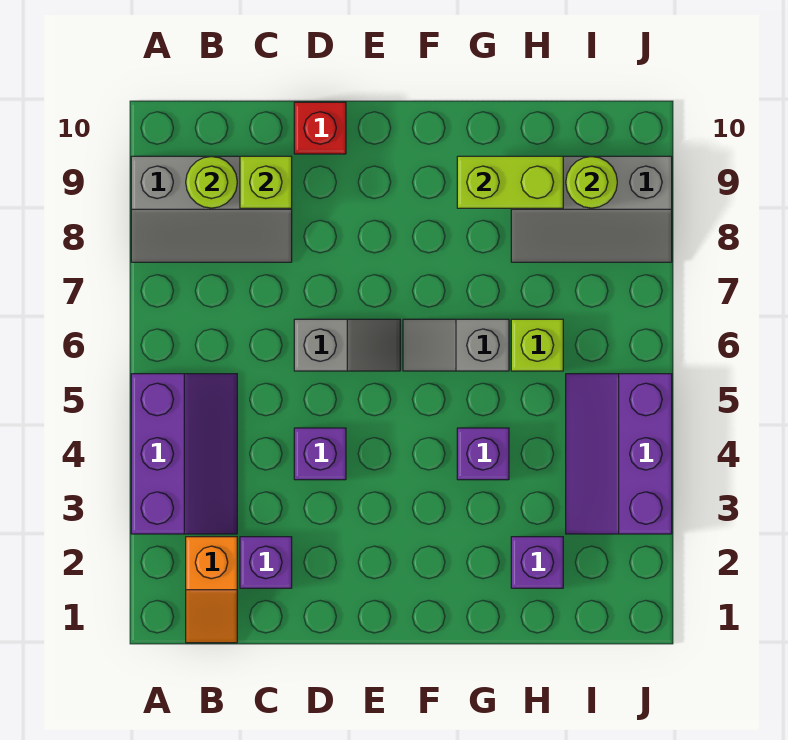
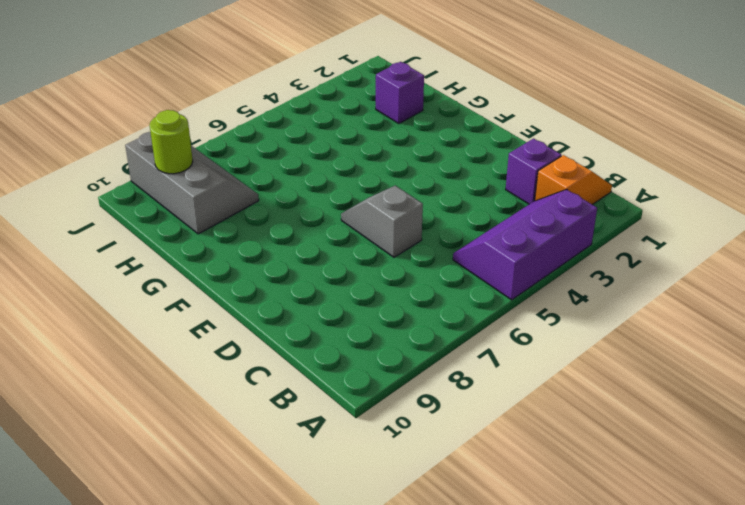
none -> grey 2x3 slope [131,156,292,262]
none -> purple 1x1 brick [294,428,346,480]
none -> red 1x1 brick [294,102,346,154]

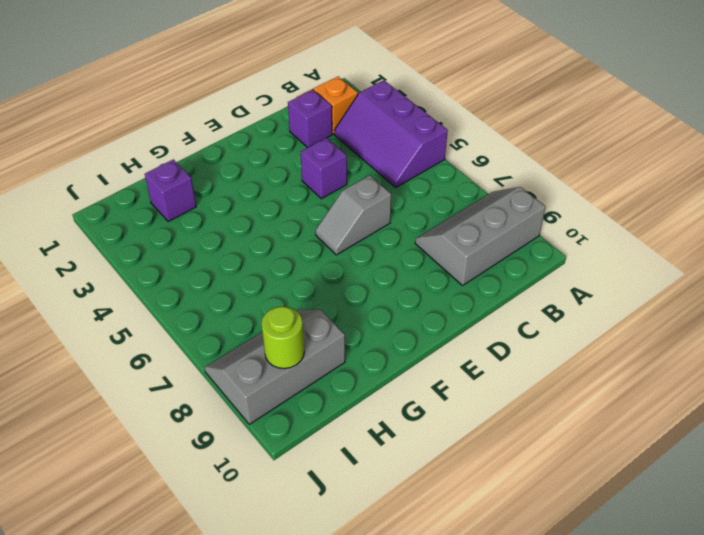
none -> red 1x1 brick [294,102,346,154]
none -> grey 1x2 slope [403,319,509,371]
none -> purple 1x1 brick [457,428,509,480]

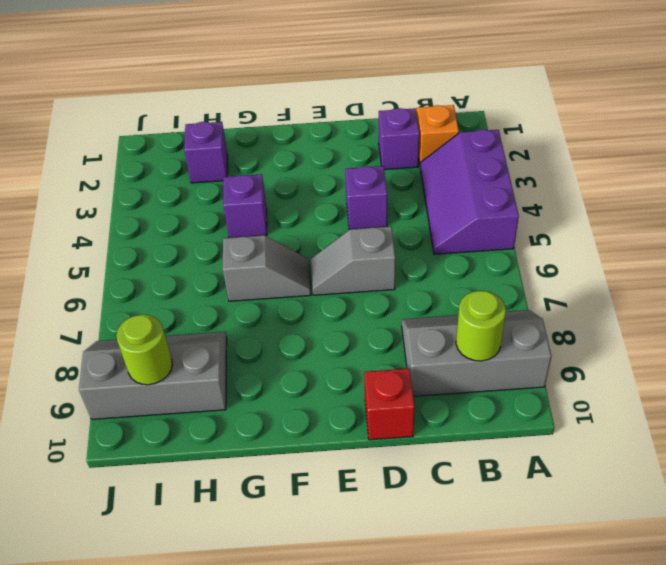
none -> lime 1x1 brick [511,319,563,371]
none -> purple 2x3 slope [566,374,672,534]
none -> lime 1x1 brick [240,156,292,208]

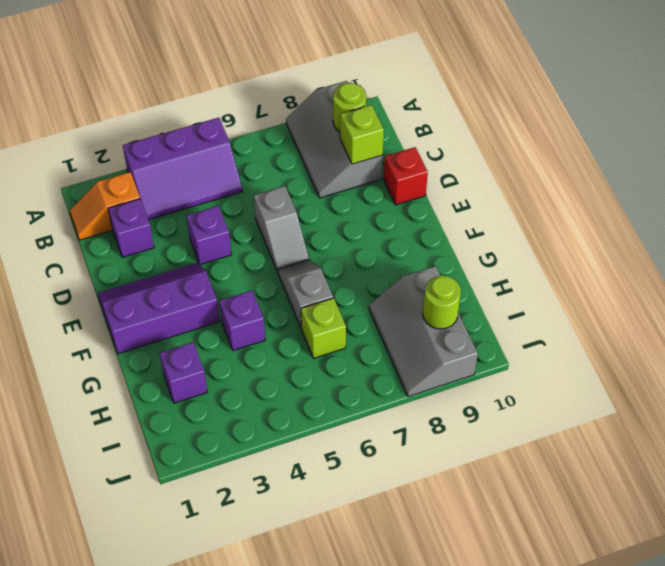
purple 2x3 slope [98,263,220,354] -> purple 2x3 slope moved to [566,374,672,534]
none -> lime 1x2 brick [457,156,563,208]

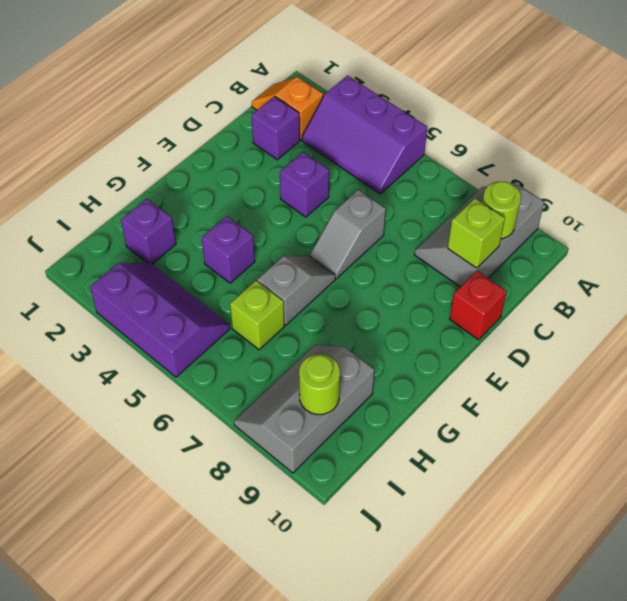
none -> lime 1x2 brick [457,156,563,208]

